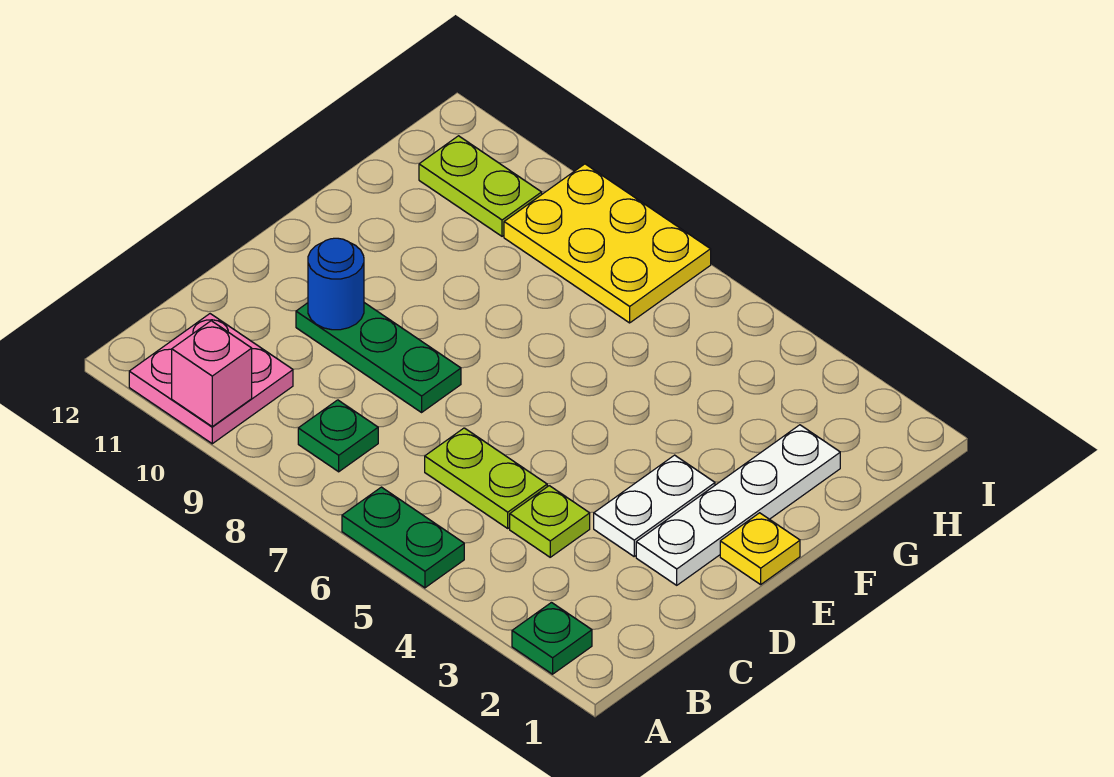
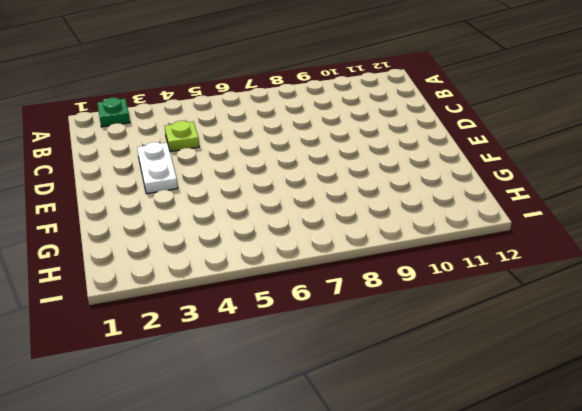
none -> green 1x2 plate [342,487,464,588]
none -> pink 2x2 plate [129,314,293,444]
none -> green 1x1 plate [298,400,378,472]

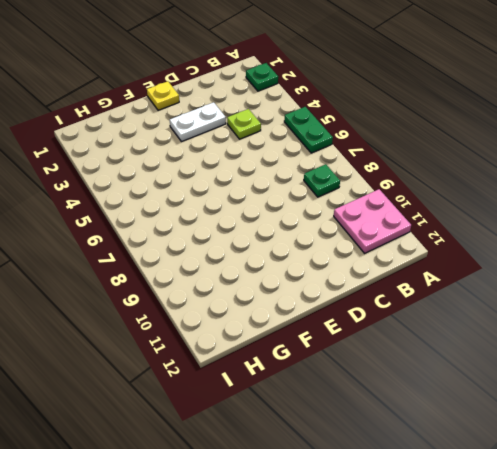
none -> lime 1x2 plate [425,428,547,528]
none -> white 1x4 plate [636,425,840,585]
none -> green 1x3 plate [296,303,461,412]

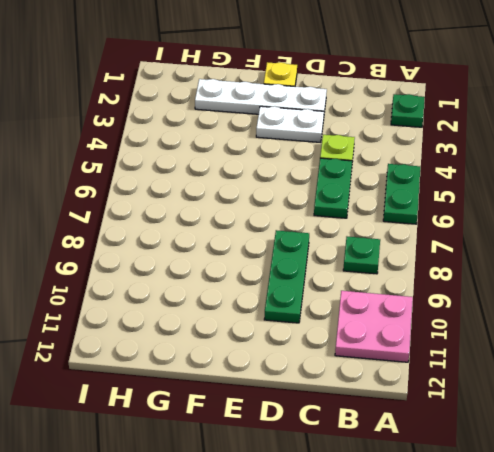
green 1x2 plate [314,158,352,218] -> lime 1x2 plate [425,428,547,528]
none -> yellow 2x3 plate [504,164,711,323]
none -> lime 1x2 plate [419,136,542,236]
none -> pink 1x1 brick [172,321,252,427]

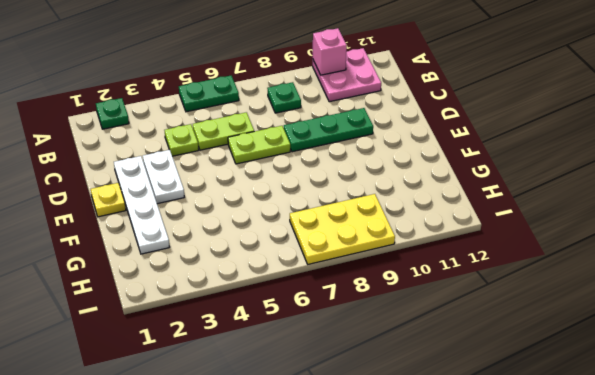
lime 1x2 plate [228,126,290,164] -> lime 1x2 plate moved to [419,136,542,236]
none -> blue 1x1 round brick [308,238,364,330]

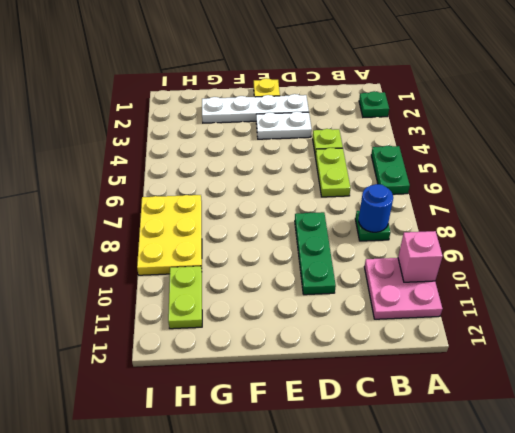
blue 1x1 round brick [359,184,393,232] -> blue 1x1 round brick moved to [308,238,364,330]

